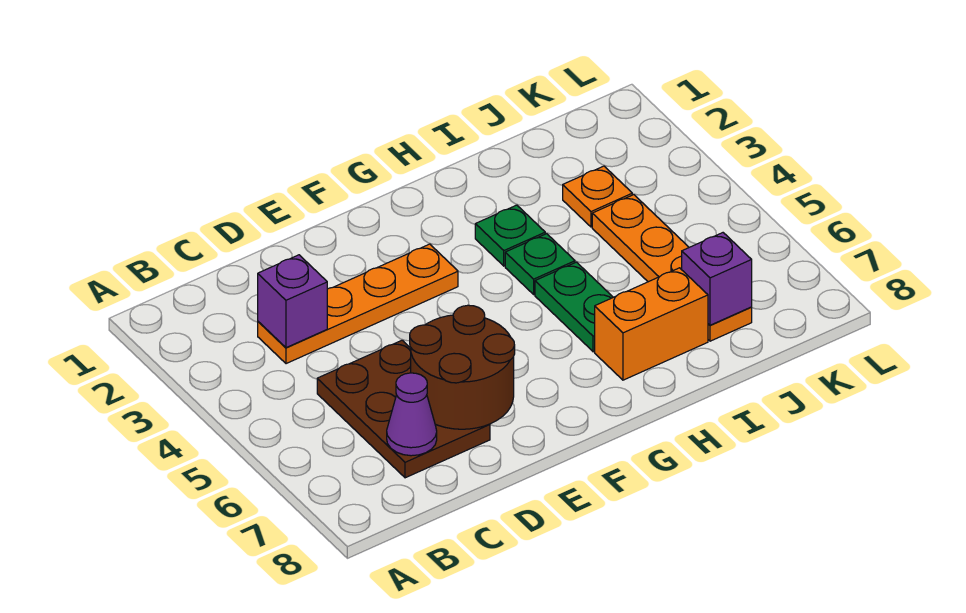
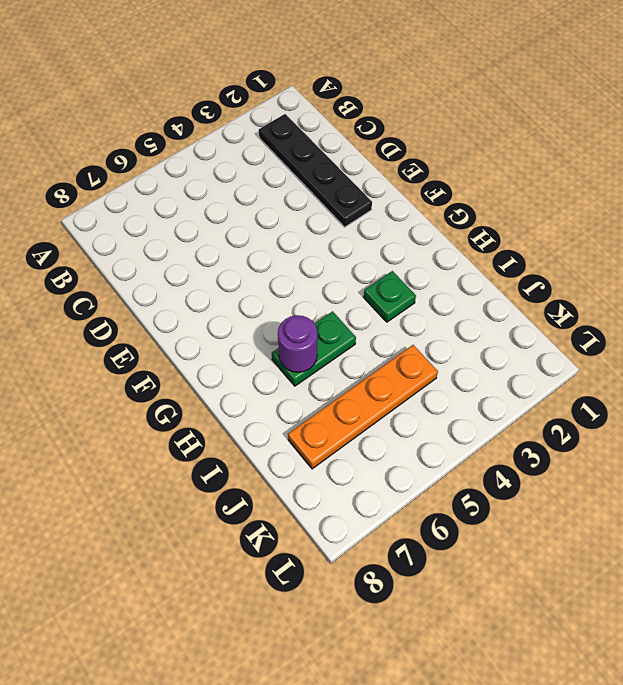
black 1x4 plate [259,114,372,227] -> none
purple 1x1 round brick [278,315,317,372] -> none
none -> orange 1x4 plate [258,244,458,364]
none -> brown 2x3 plate [317,340,490,478]
none -> green 1x1 plate [505,234,575,294]

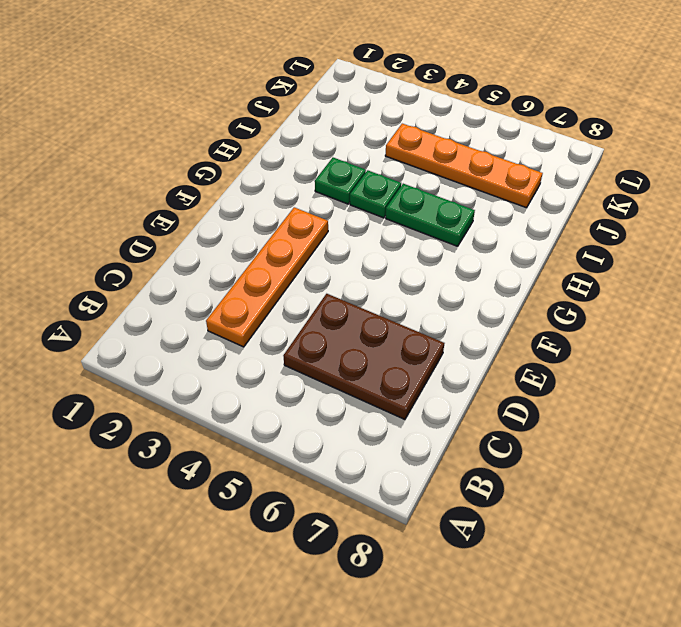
none -> orange 1x2 brick [595,268,708,380]
none -> orange 1x1 plate [563,166,632,227]
none -> purple 1x1 brick [258,255,327,348]

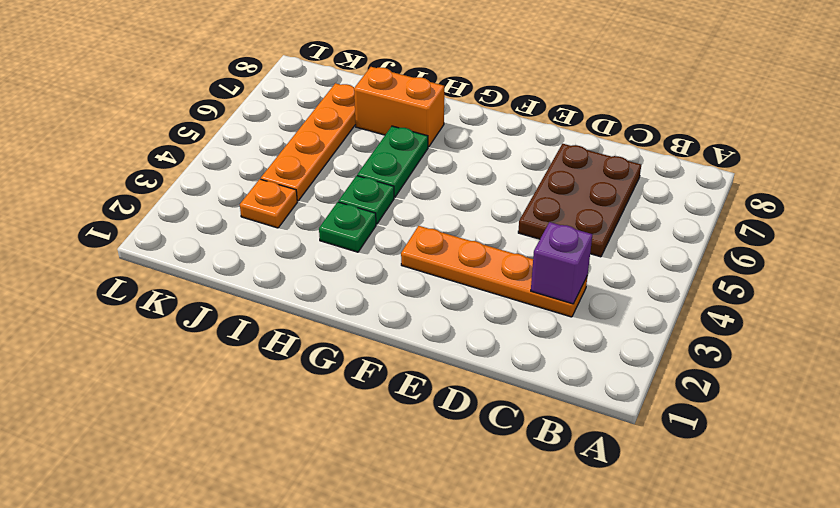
none -> purple 1x1 cone [387,373,437,456]
none -> brown 2x2 round brick [410,305,515,429]
none -> purple 1x1 brick [682,233,752,325]

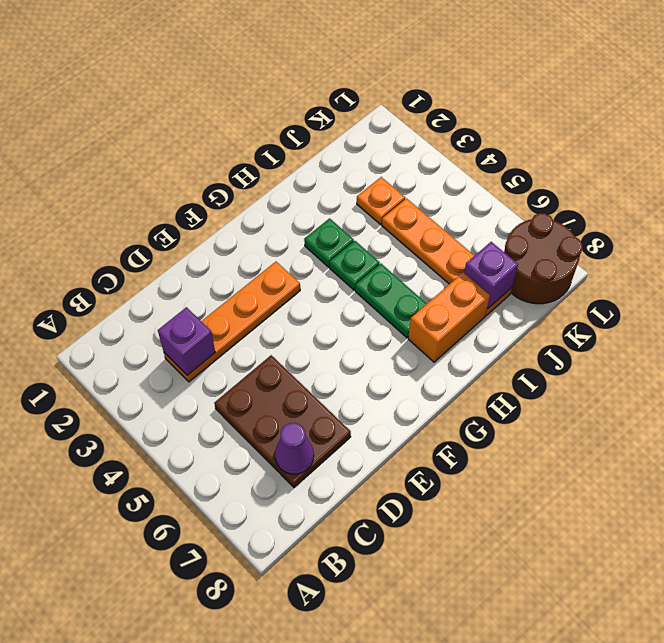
brown 2x2 round brick [504,213,583,304] -> brown 2x2 round brick moved to [410,305,515,429]

